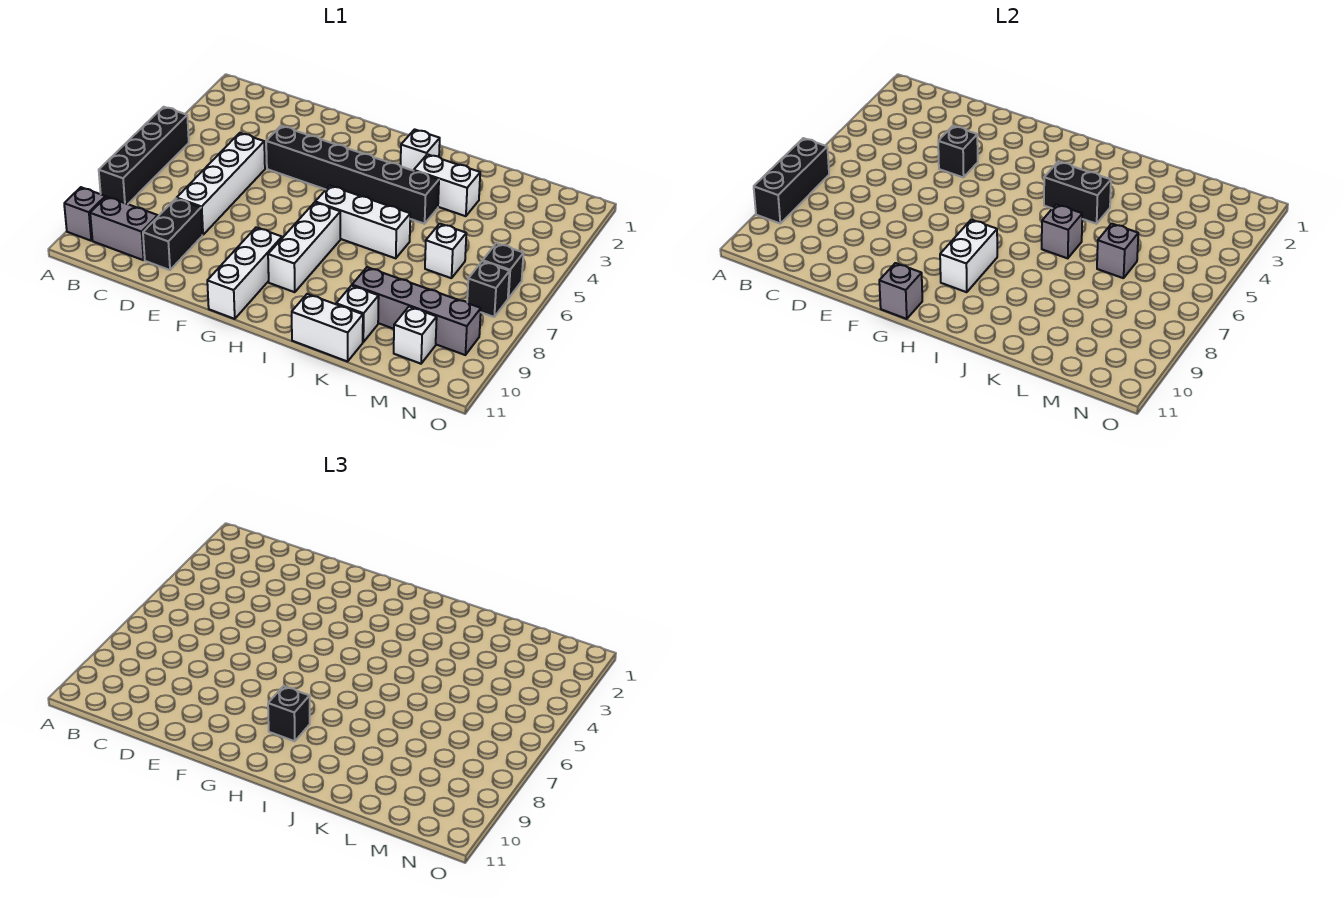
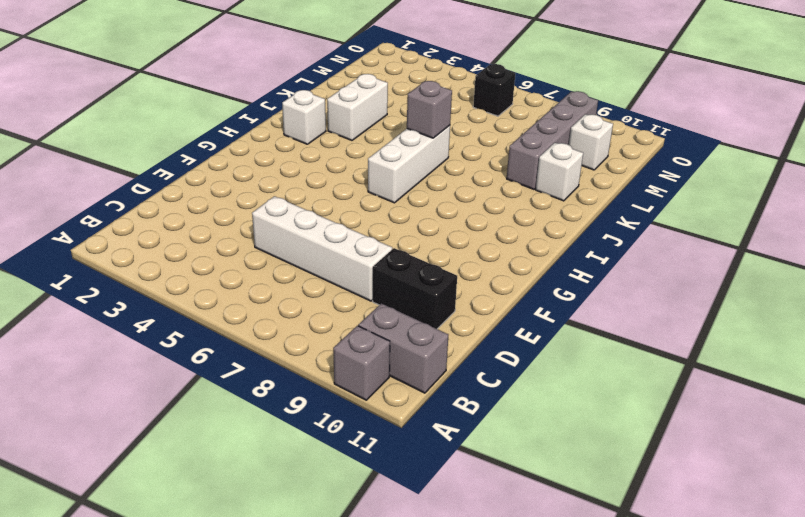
grey 1x2 brick [358,303,448,393] -> grey 1x2 brick turned to [90,197,158,260]
none -> black 1x4 brick [99,107,189,204]
none -> black 1x6 brick [266,126,439,224]
none -> white 1x3 brick [207,227,282,319]

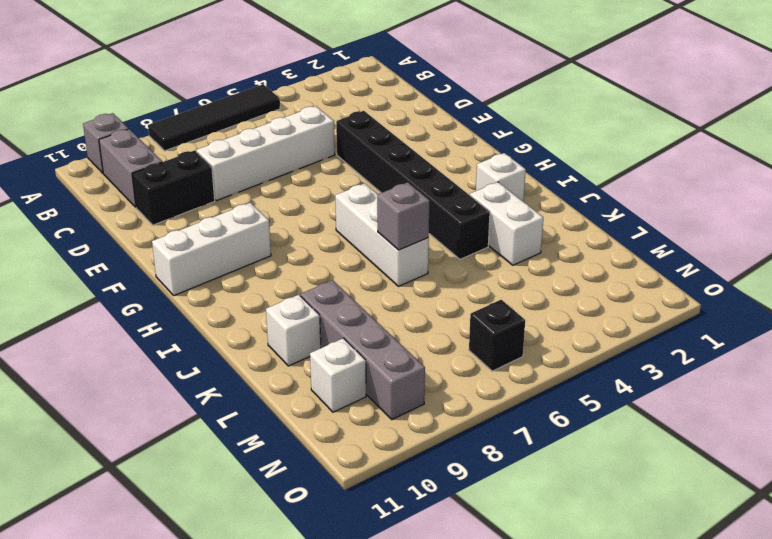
black 1x4 tile [148,84,280,151] -> black 1x4 brick [99,107,189,204]
none -> white 1x3 brick [268,202,340,292]
none -> white 1x2 brick [292,294,363,362]
none -> white 1x1 brick [425,224,466,278]

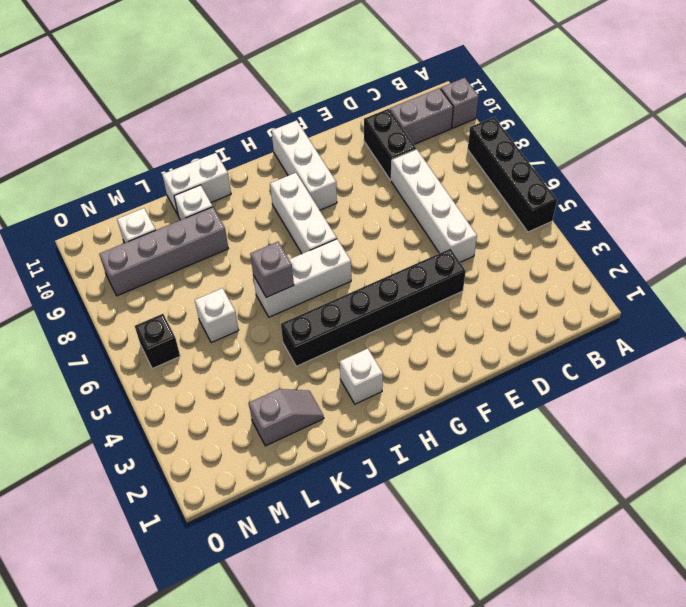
grey 1x2 slope [249,389,324,446] -> none
none -> white 1x2 brick [414,154,480,216]
none -> black 1x1 brick [467,261,510,317]
none -> black 1x3 brick [754,138,829,223]

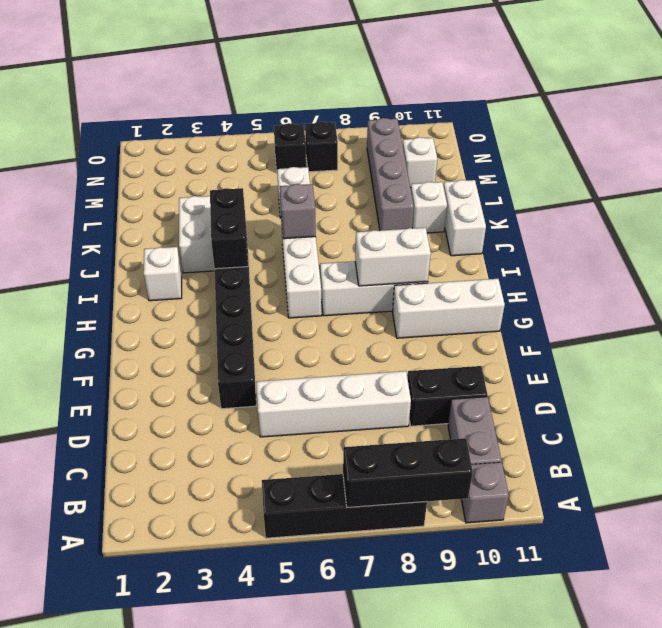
none -> black 1x1 brick [938,126,978,177]
none -> grey 1x1 brick [879,263,922,319]
none -> grey 1x1 brick [1097,224,1138,278]

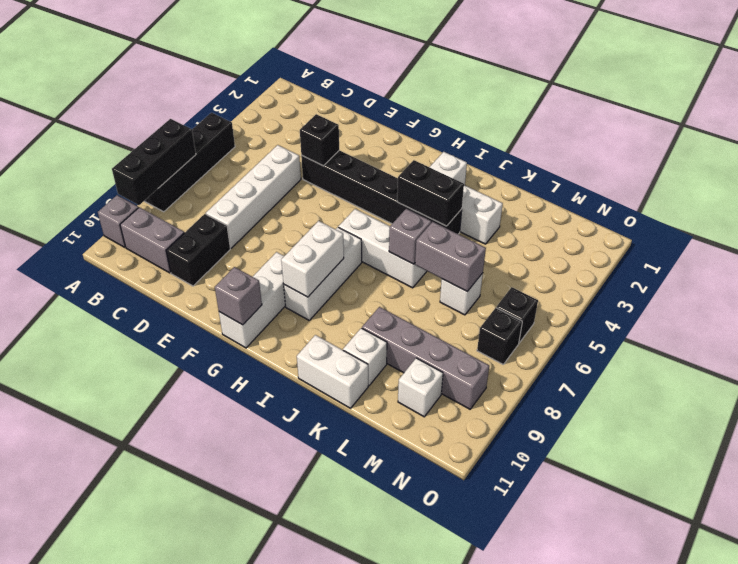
grey 1x2 brick [415,222,486,291] -> grey 1x1 brick [1097,224,1138,278]
none -> black 1x1 brick [268,686,310,741]

